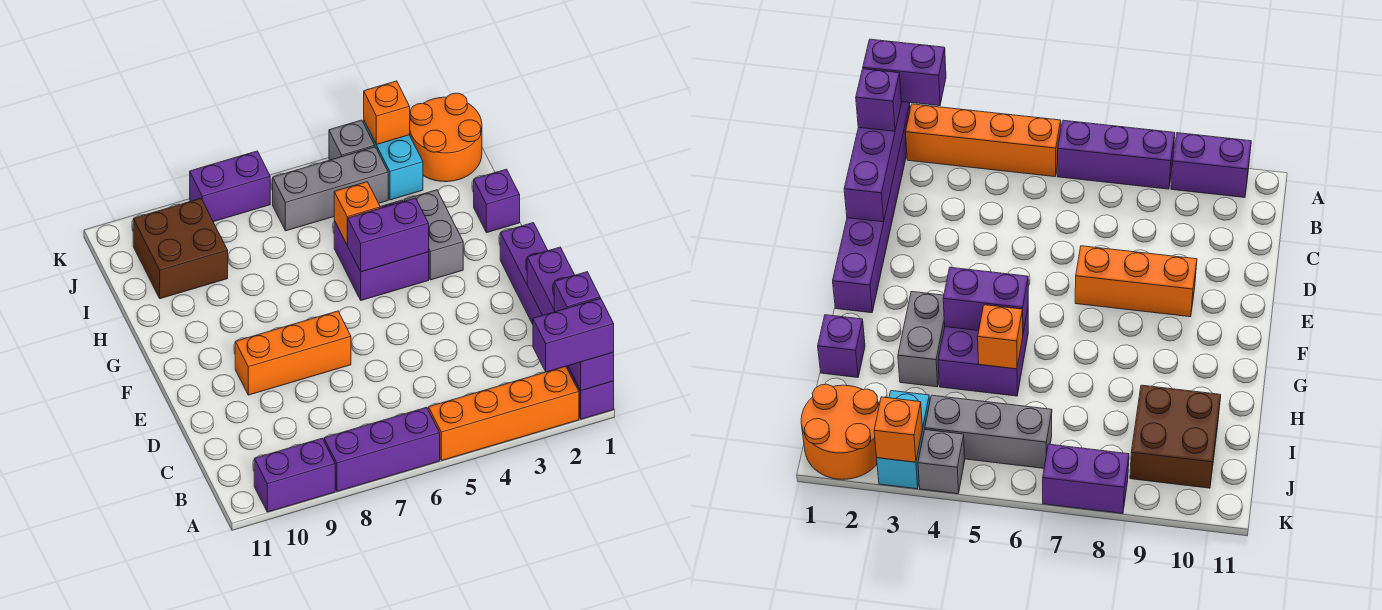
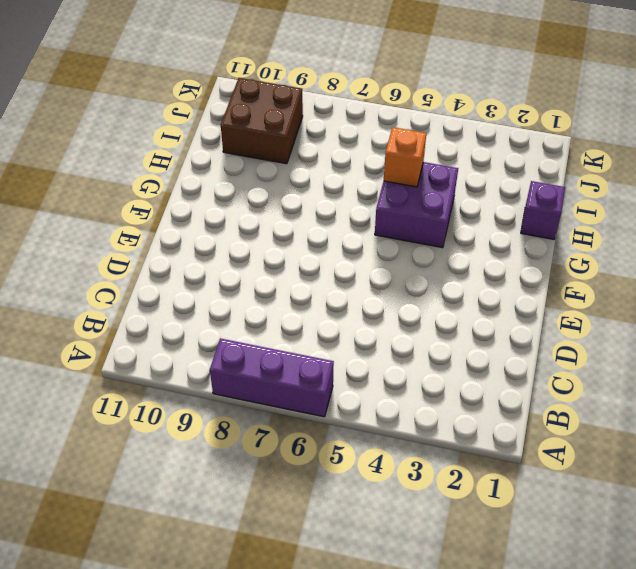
none -> purple 1x6 brick [500,223,614,419]
none -> orange 1x4 brick [428,366,579,461]
none -> purple 1x2 brick [254,439,335,512]

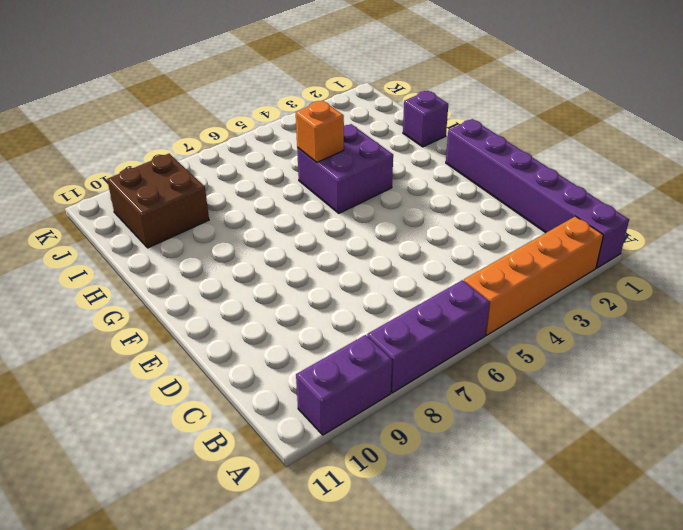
none -> orange 1x3 brick [235,311,351,395]
none -> grey 1x2 brick [404,190,463,280]
none -> orange 2x2 round brick [410,93,482,182]

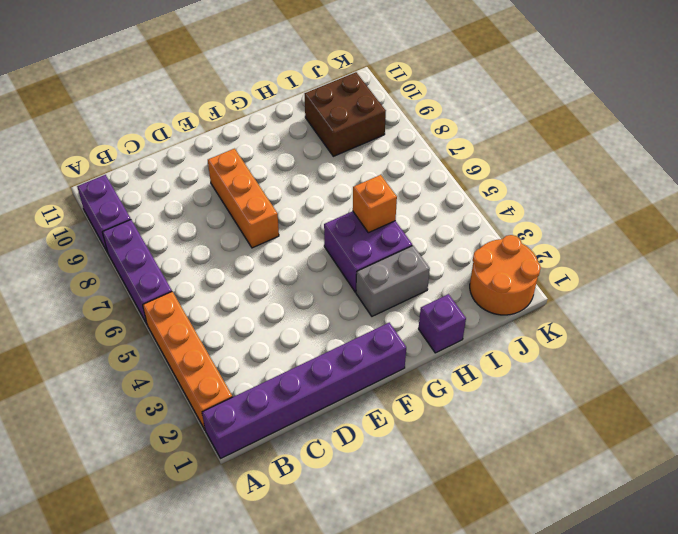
none -> cyan 1x2 brick [364,121,423,200]
none -> grey 1x3 brick [273,147,388,231]
none -> grey 1x1 brick [329,120,375,160]

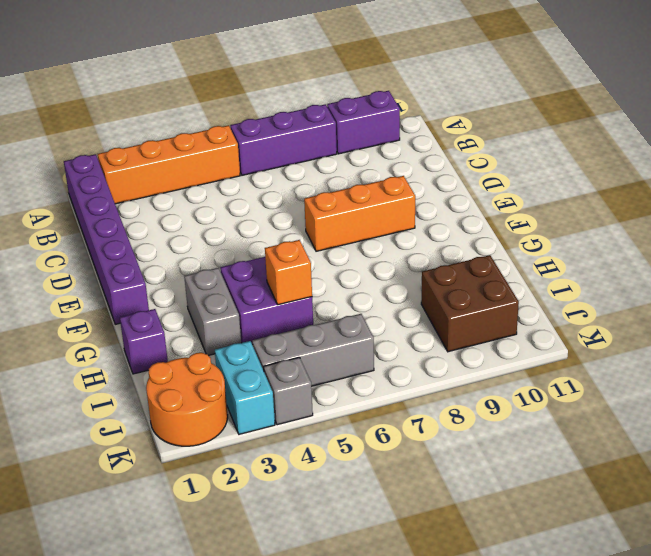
none -> purple 1x2 brick [190,151,270,222]
none -> purple 1x4 brick [527,247,614,391]
none -> purple 1x2 brick [348,198,429,272]

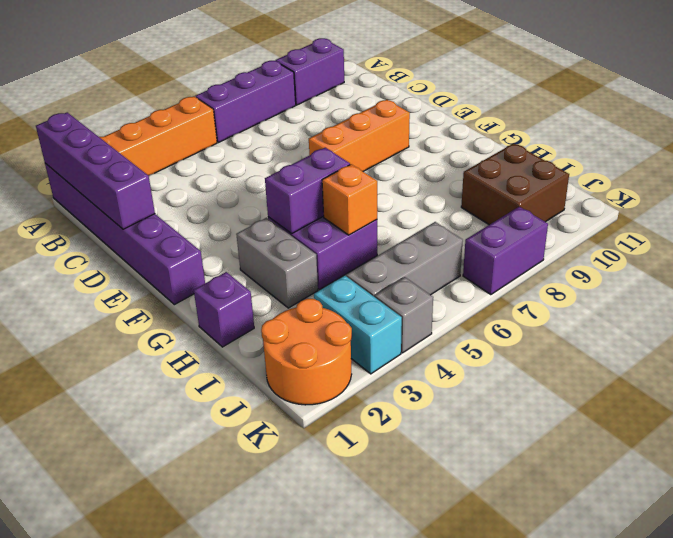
none -> orange 1x1 brick [364,81,410,145]
none -> purple 1x2 brick [533,298,614,372]
none -> purple 1x1 brick [554,272,600,312]

